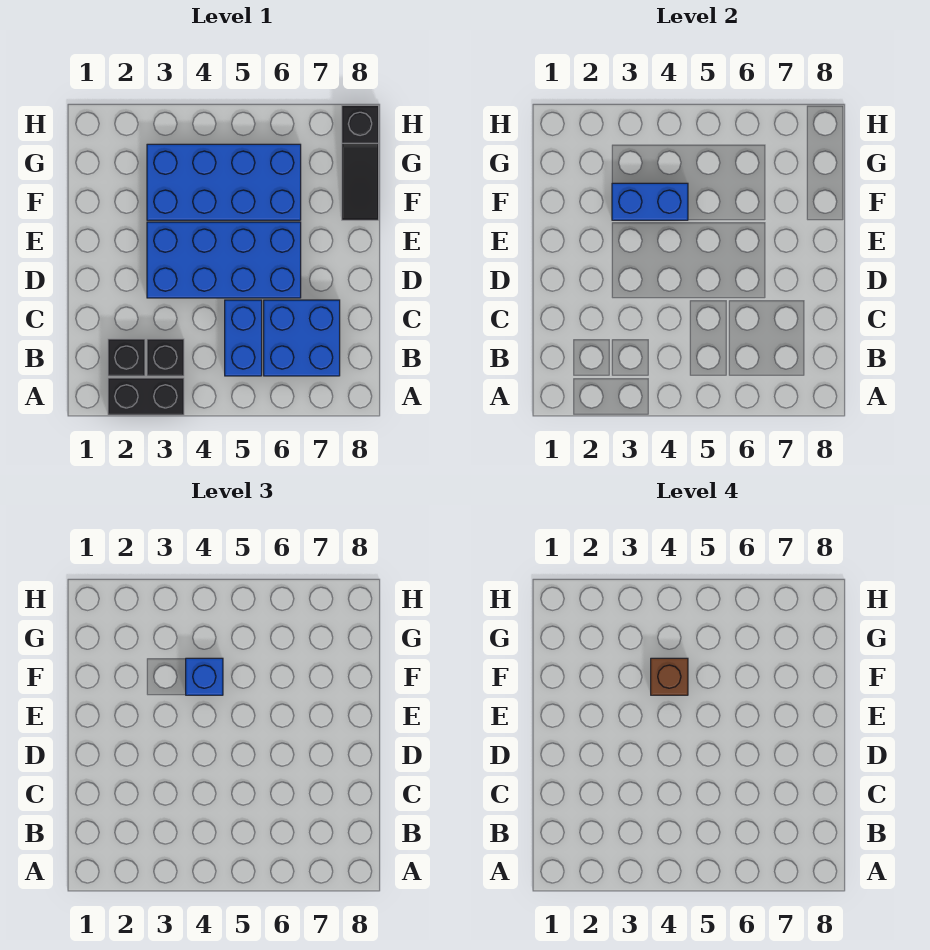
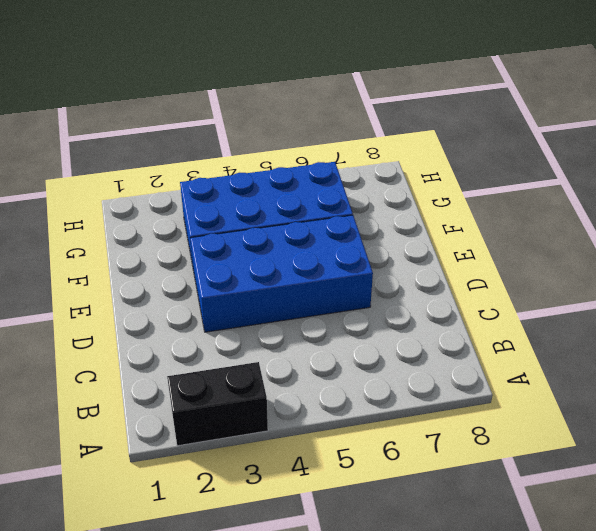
none -> black 1x1 brick [108,339,145,376]
none -> black 1x1 brick [147,339,184,376]

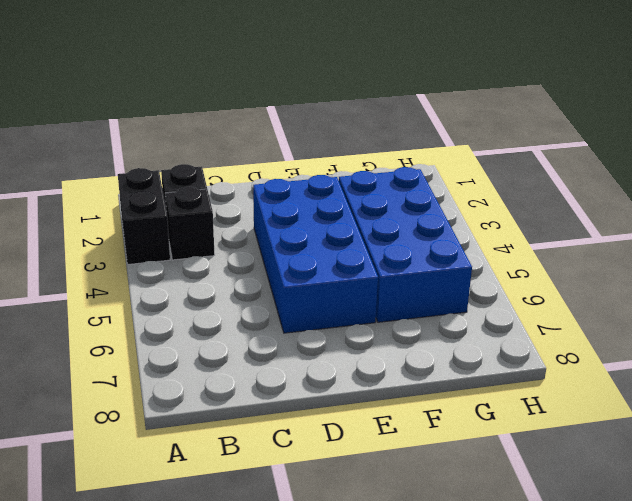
none -> blue 1x2 brick [225,300,262,376]
none -> blue 2x2 brick [264,300,340,376]

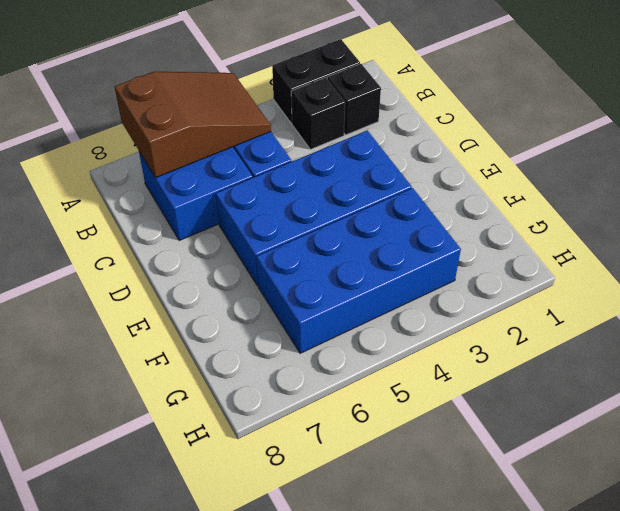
brown 2x3 slope [115,72,271,178] -> none
none -> black 1x3 slope [342,105,379,220]
none -> blue 1x2 brick [612,183,688,220]

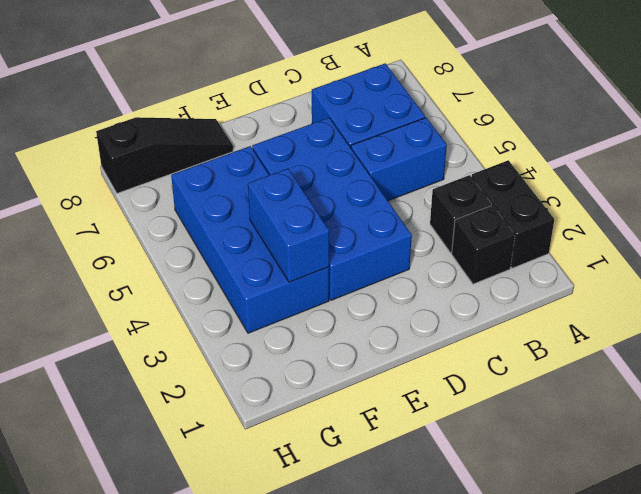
none -> blue 1x1 brick [186,658,223,695]
none -> brown 1x1 brick [651,658,688,695]

